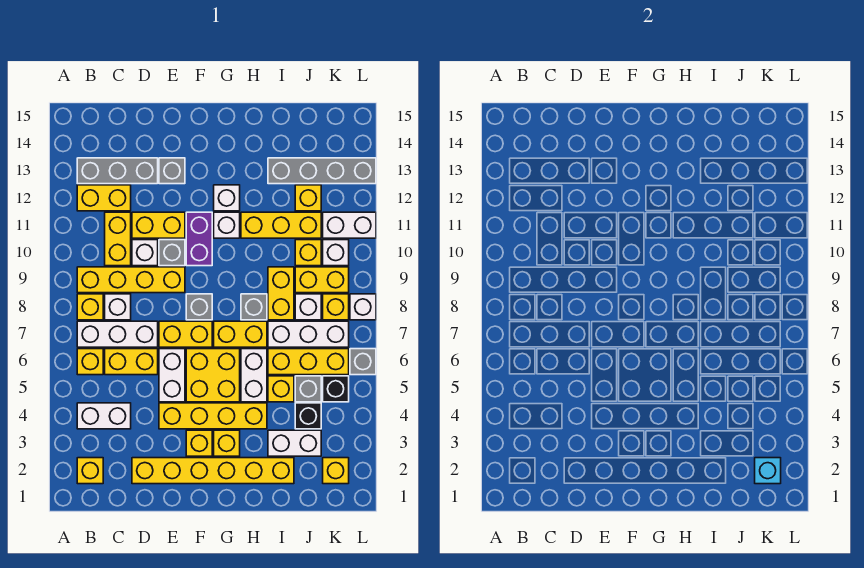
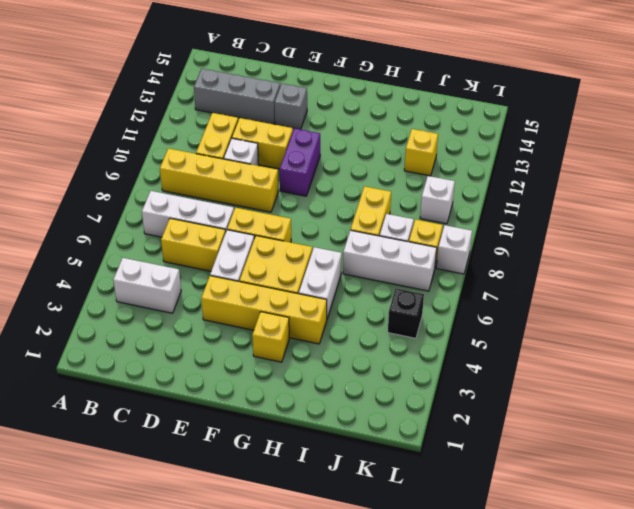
none -> yellow 1x1 brick [77,458,103,484]
none -> yellow 1x1 brick [77,349,103,375]
none -> yellow 1x1 brick [77,294,103,320]
none -> yellow 1x2 brick [77,185,131,211]

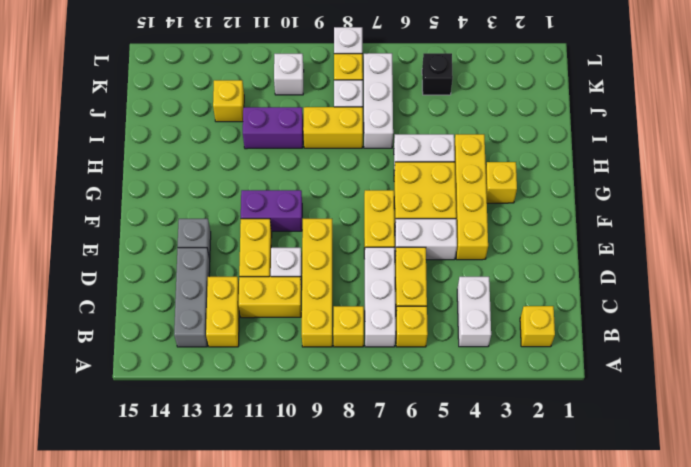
purple 1x2 brick [243,107,303,149] -> yellow 1x3 brick [241,212,321,238]
none -> white 1x1 brick [105,294,131,320]
none -> yellow 1x6 brick [132,458,294,484]
none -> grey 1x1 brick [159,240,185,266]
none -> yellow 1x1 brick [186,430,212,456]

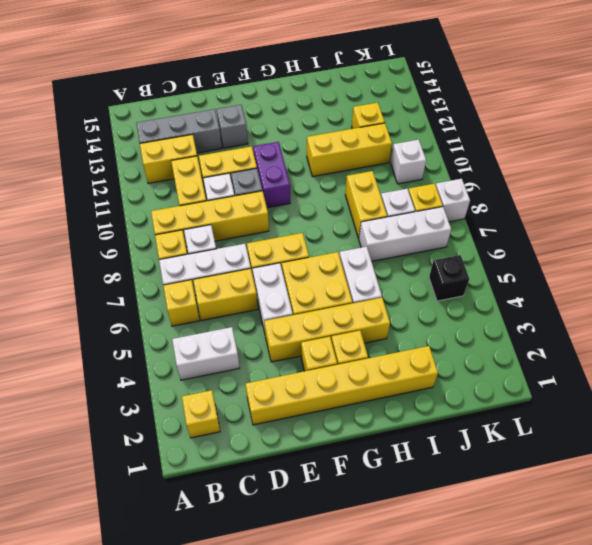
none -> grey 1x1 brick [186,294,212,320]
none -> yellow 1x2 brick [214,321,267,347]
none -> white 1x1 brick [214,212,240,238]
none -> white 1x1 brick [214,185,240,211]

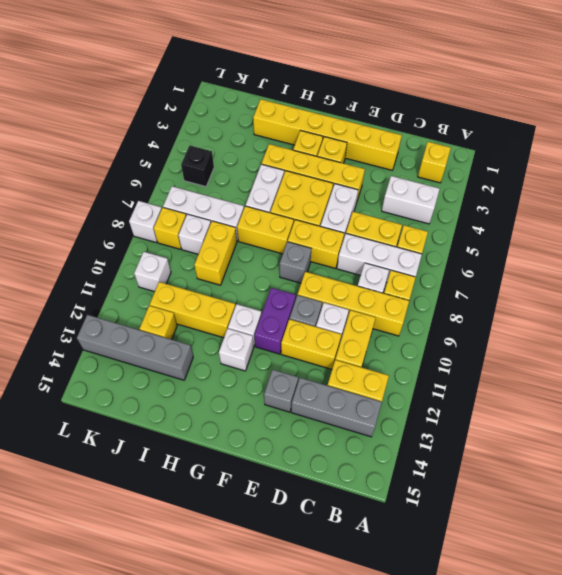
none -> grey 1x1 brick [241,294,267,320]
none -> white 1x2 brick [268,430,321,456]
none -> yellow 1x1 brick [268,376,294,402]
none -> yellow 1x3 brick [268,349,349,375]

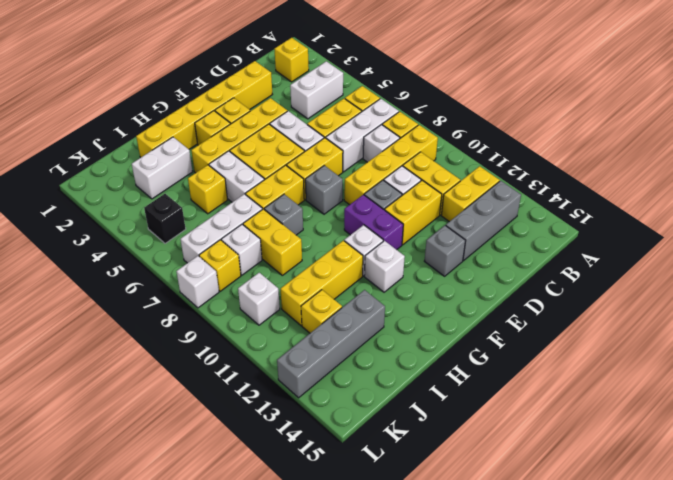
none -> yellow 1x3 brick [268,349,349,375]
none -> black 1x1 brick [295,403,321,429]
none -> grey 1x1 brick [295,376,321,402]
none -> yellow 1x2 brick [295,267,349,293]

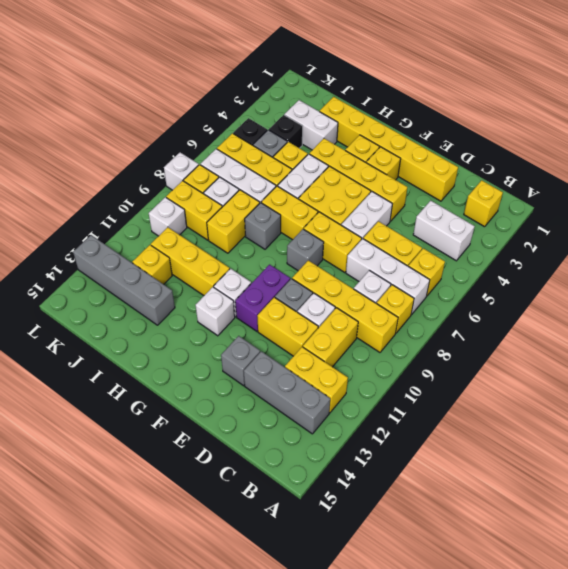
none -> yellow 1x1 brick [295,240,321,266]
none -> yellow 1x1 brick [323,458,349,484]
none -> white 1x2 brick [323,212,376,238]
none -> grey 1x1 brick [350,349,376,375]

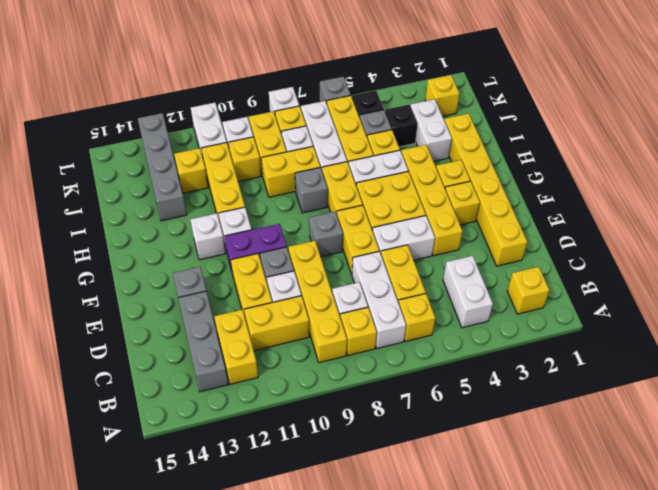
none -> cyan 1x1 brick [755,458,781,484]

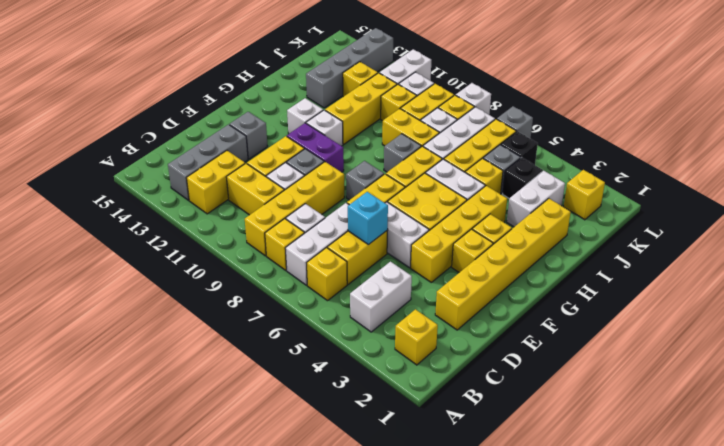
cyan 1x1 brick [348,192,388,245] -> cyan 1x1 brick moved to [755,458,781,484]

